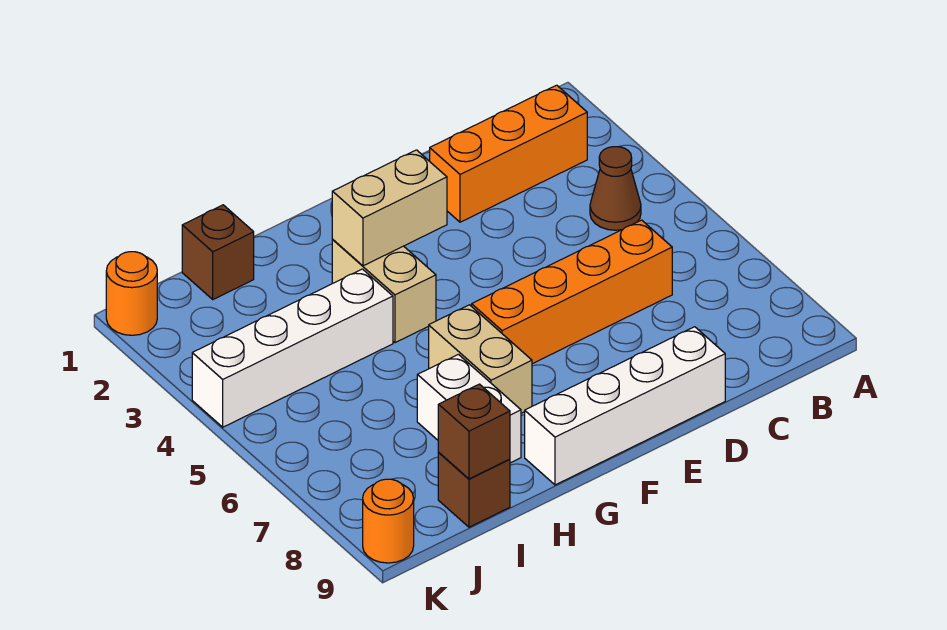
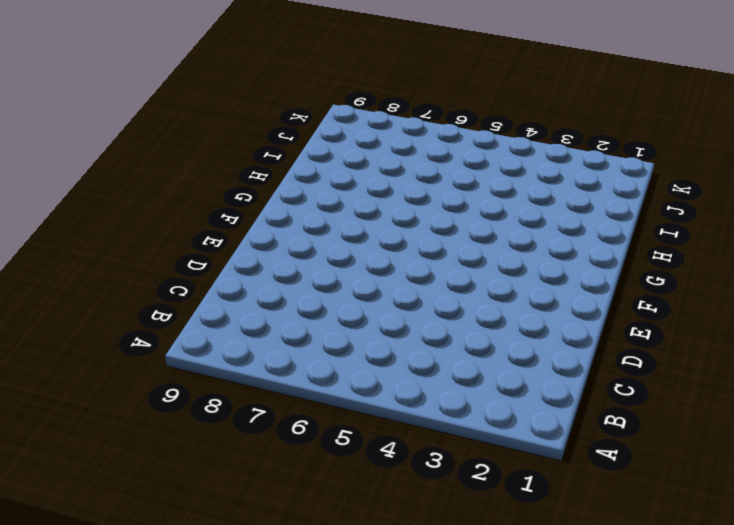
none -> orange 1x3 brick [430,85,587,222]
none -> brown 1x1 cone [590,147,641,230]
none -> orange 1x4 brick [472,220,672,364]

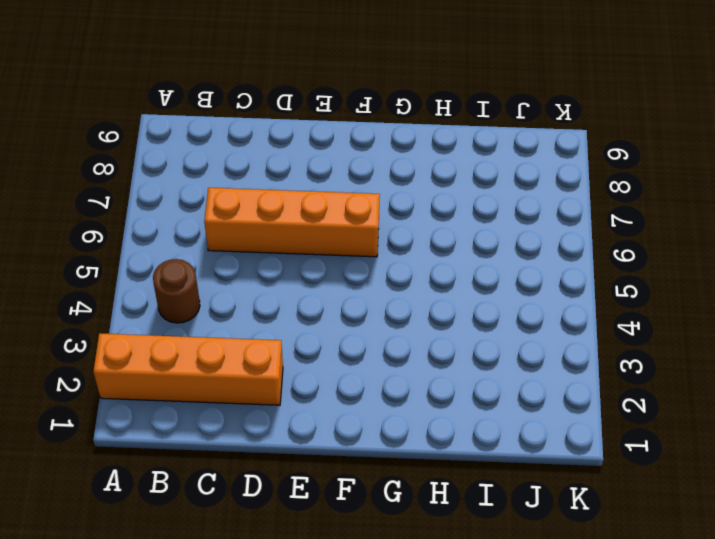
orange 1x4 brick [93,333,283,405] -> orange 1x3 brick [430,85,587,222]
brown 1x1 round brick [153,259,200,323] -> brown 1x1 cone [590,147,641,230]
none -> white 1x4 brick [525,327,725,485]
none -> tan 1x2 brick [332,240,436,343]
none -> tan 1x2 brick [429,305,532,413]

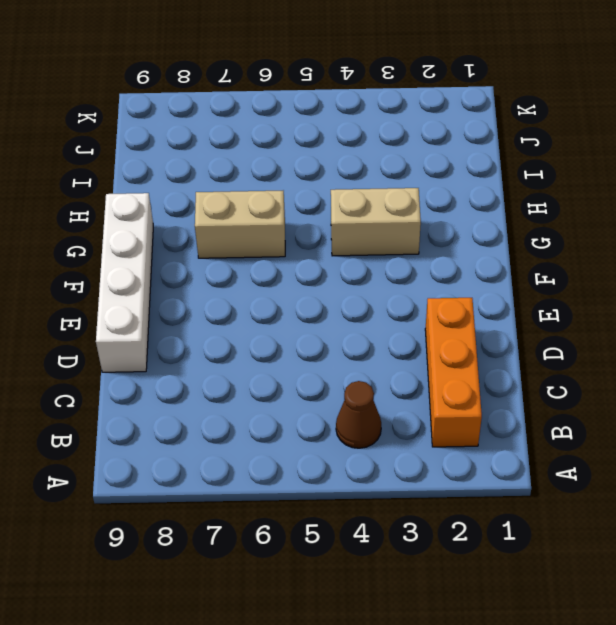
none -> orange 1x4 brick [472,220,672,364]
none -> white 1x4 brick [192,269,393,427]
none -> white 1x2 brick [417,354,521,463]

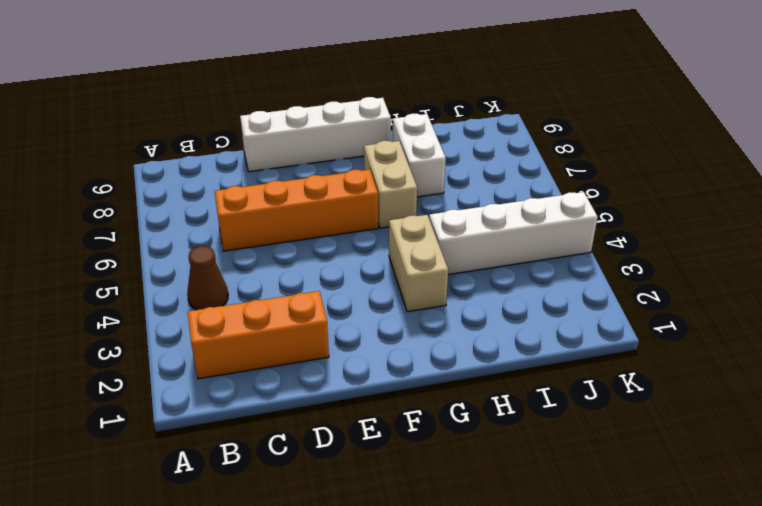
none -> brown 1x1 brick [182,205,254,299]
none -> brown 1x1 brick [438,453,510,527]
none -> orange 1x1 round brick [106,252,157,335]

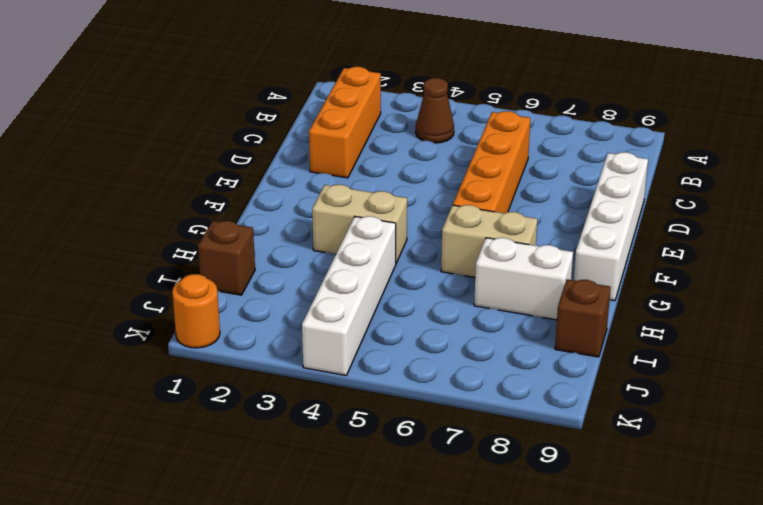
none -> orange 1x1 round brick [363,479,414,563]
none -> tan 1x2 brick [332,150,447,266]
none -> brown 1x1 brick [438,384,510,479]

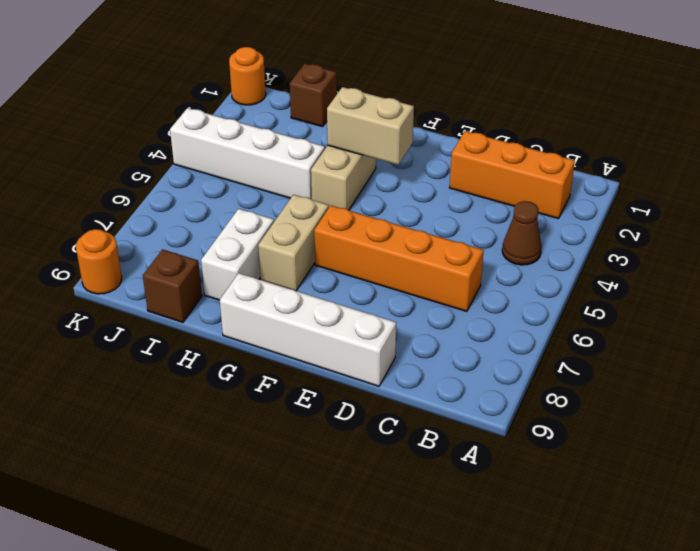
none -> brown 1x1 brick [438,384,510,479]

